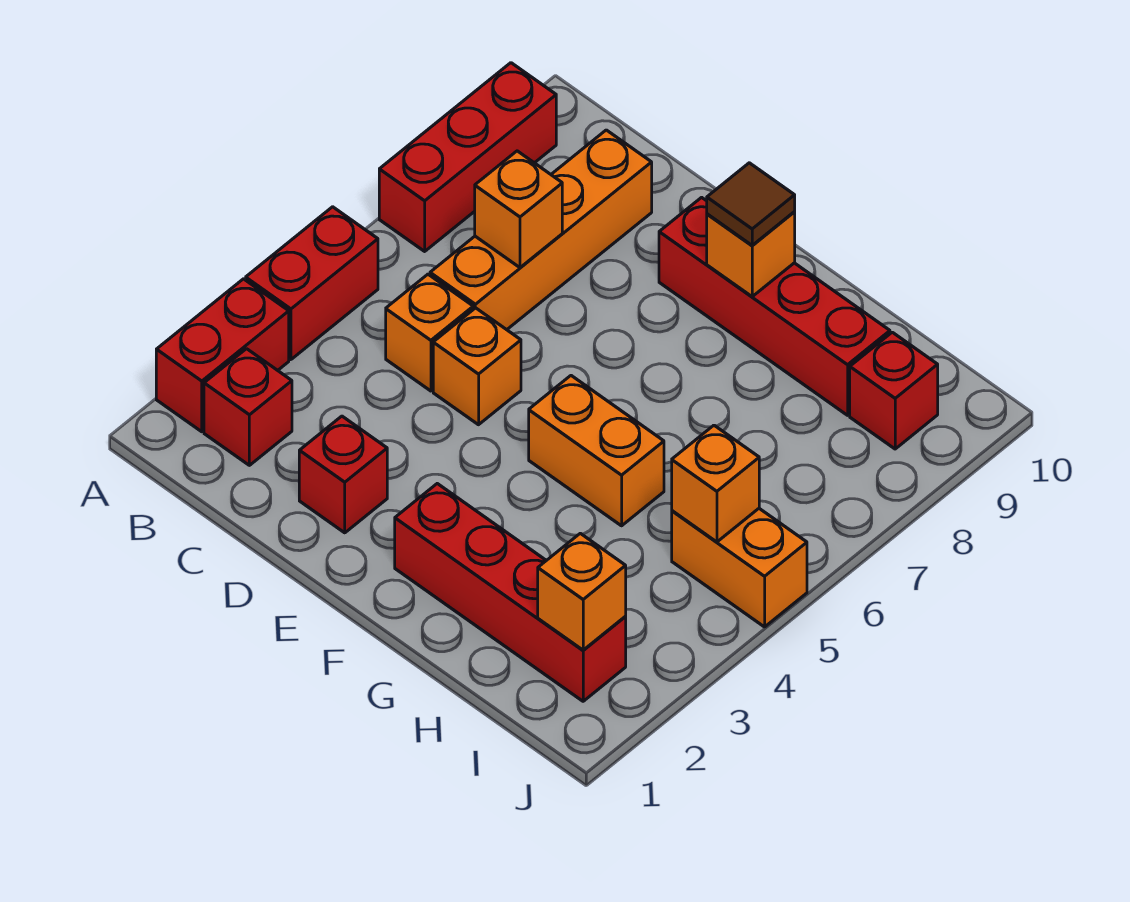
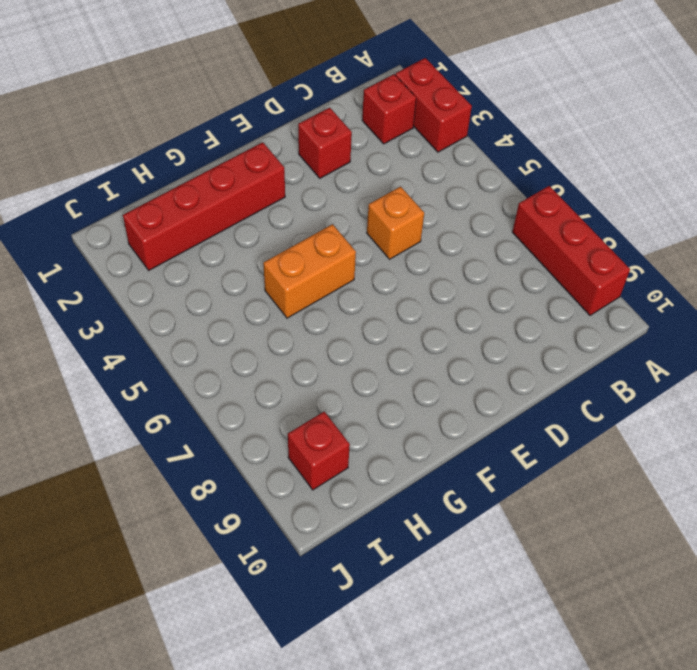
none -> red 1x2 brick [246,207,378,360]
none -> orange 1x1 brick [386,274,473,391]
none -> orange 1x4 brick [430,130,652,330]

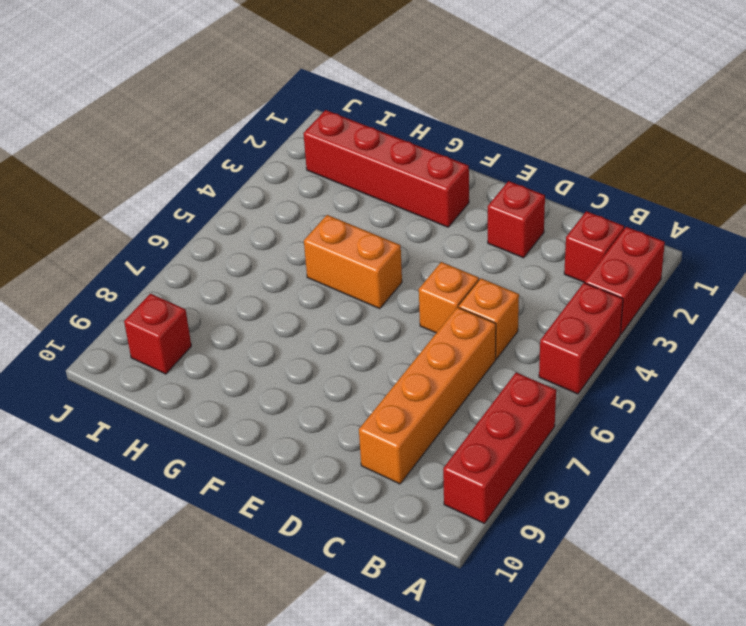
none -> red 1x4 brick [659,197,890,415]
none -> orange 1x2 brick [672,509,807,627]
none -> orange 1x1 brick [475,151,562,267]

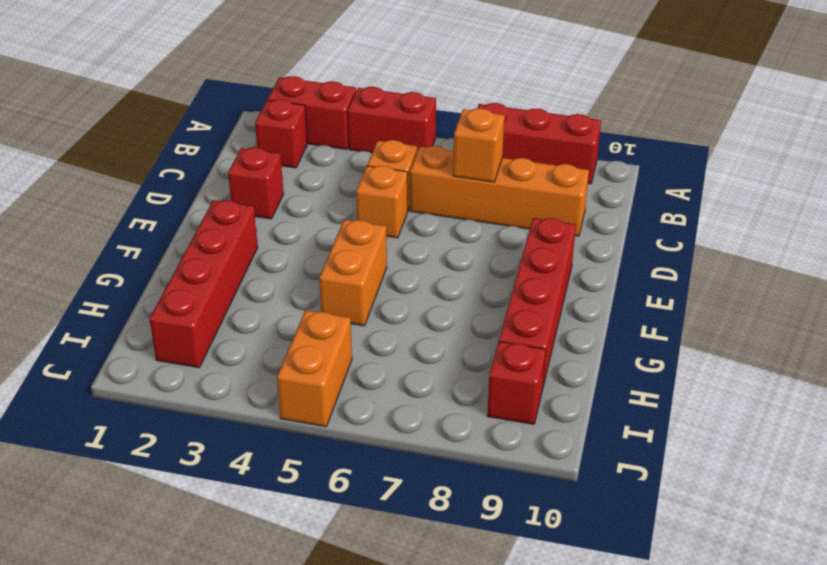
none -> orange 1x1 brick [707,212,795,297]
none -> orange 1x1 brick [538,533,626,650]
none -> orange 1x1 brick [672,425,759,542]

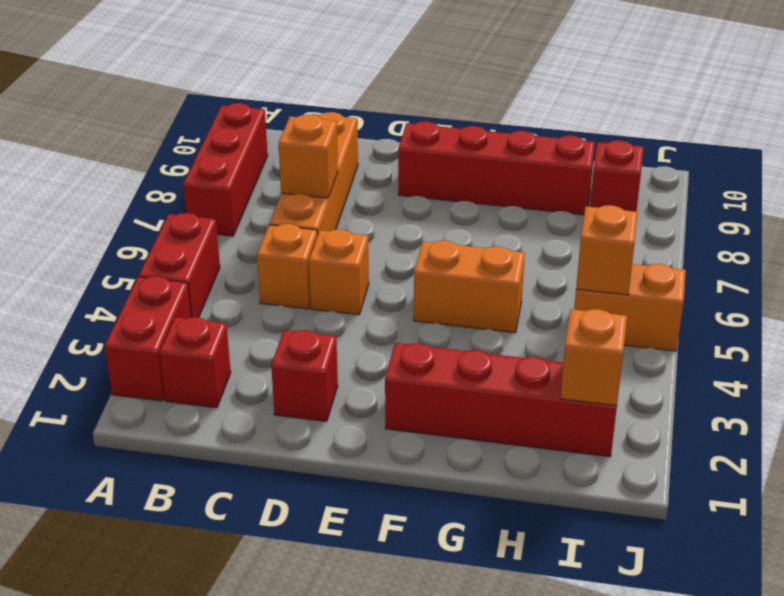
none -> orange 1x1 brick [707,212,795,297]
none -> brown 1x1 tile [707,163,795,245]

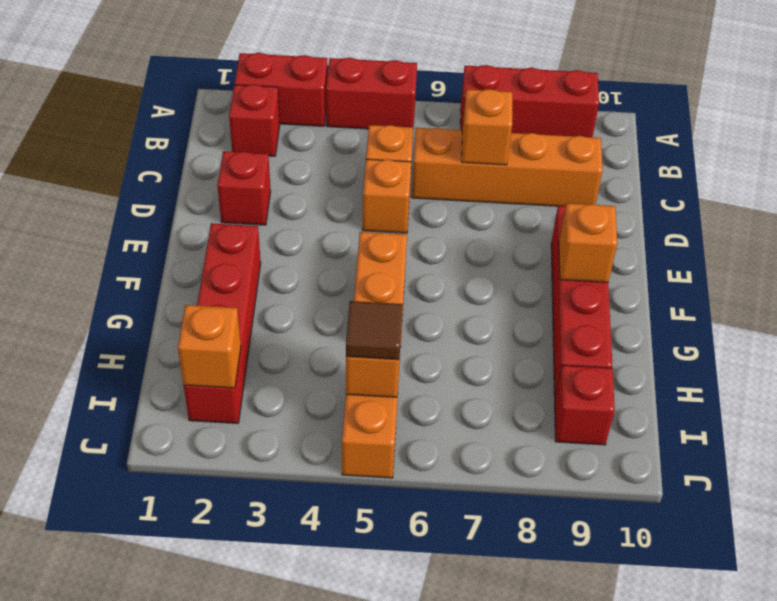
brown 1x1 tile [346,301,403,360] -> brown 1x1 tile moved to [707,163,795,245]

